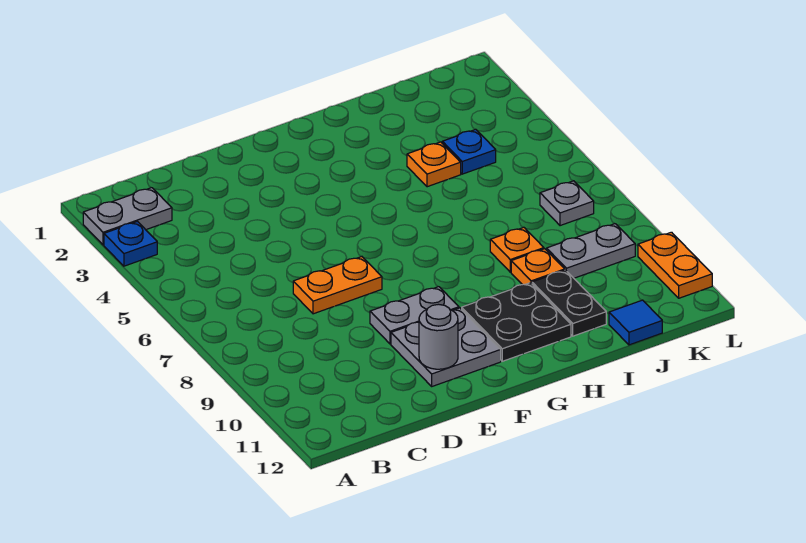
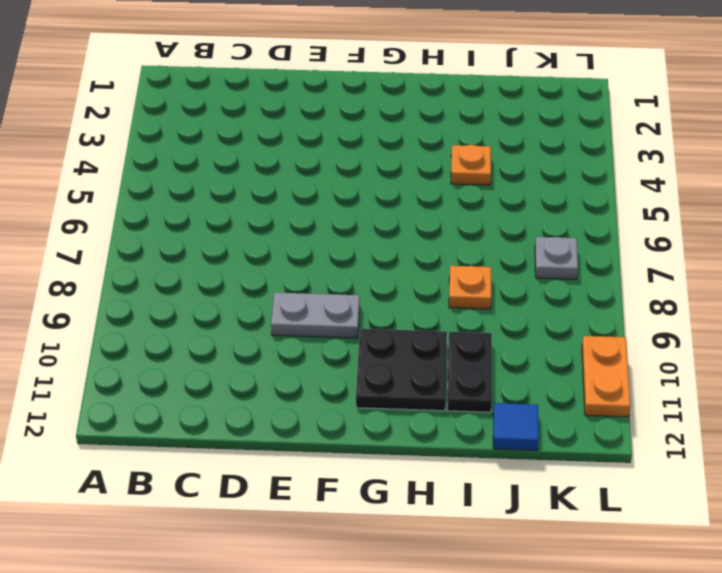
none -> grey 1x2 plate [83,188,172,245]
none -> blue 1x1 plate [104,222,157,266]
none -> orange 1x2 plate [293,256,382,314]

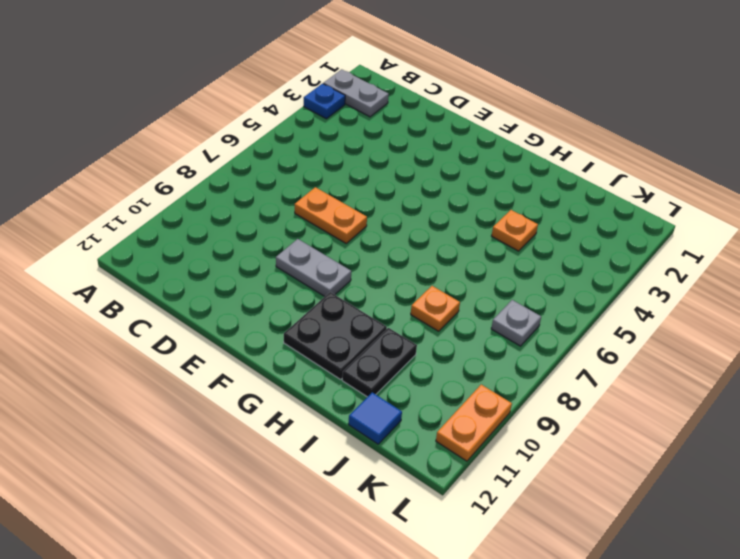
none -> grey 2x2 plate [391,308,501,386]
none -> orange 1x1 plate [511,249,565,285]
none -> blue 1x1 plate [442,129,496,174]

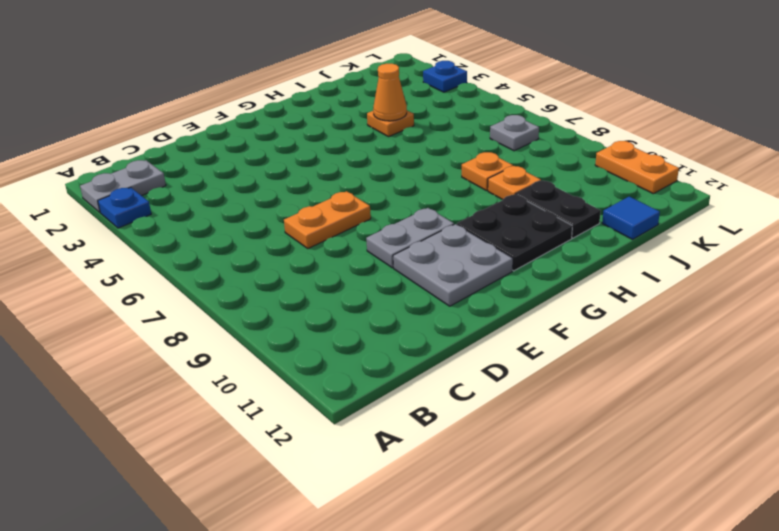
orange 1x1 cone [373,64,407,121] -> none
blue 1x1 plate [423,61,467,92] -> blue 1x1 plate moved to [442,129,496,174]
none -> grey 1x2 plate [547,224,635,278]
none -> grey 1x1 round brick [419,304,458,369]

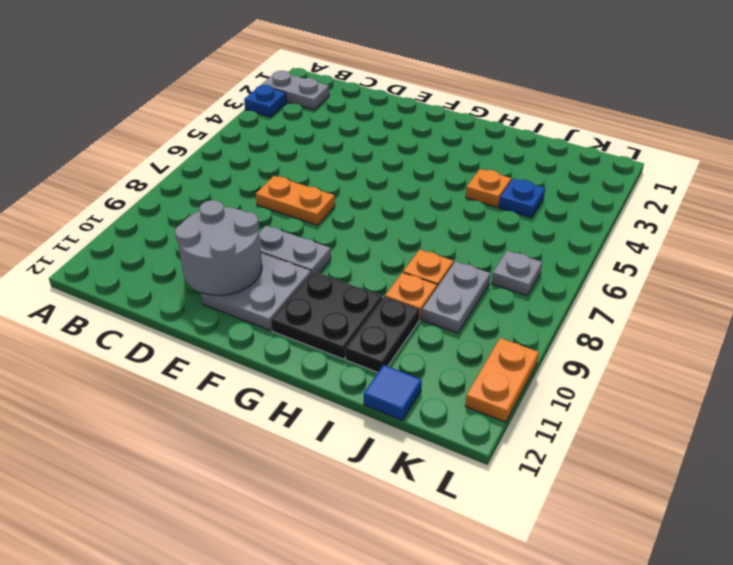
grey 2x2 round brick [175,200,262,295] -> grey 1x1 round brick [419,304,458,369]
grey 1x2 plate [422,261,490,333] -> grey 1x2 plate turned to [547,224,635,278]

